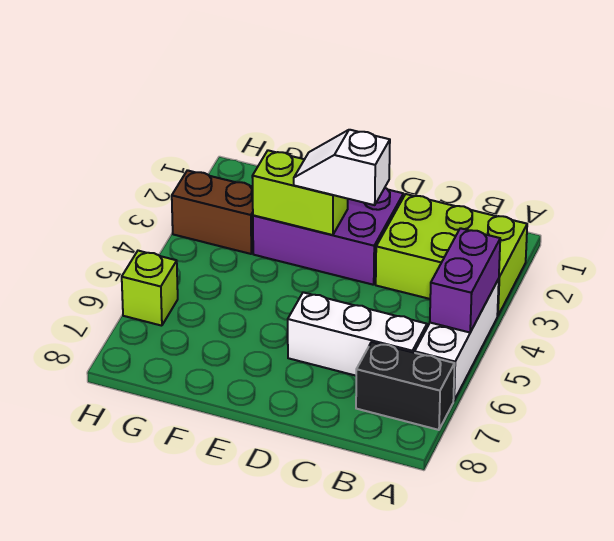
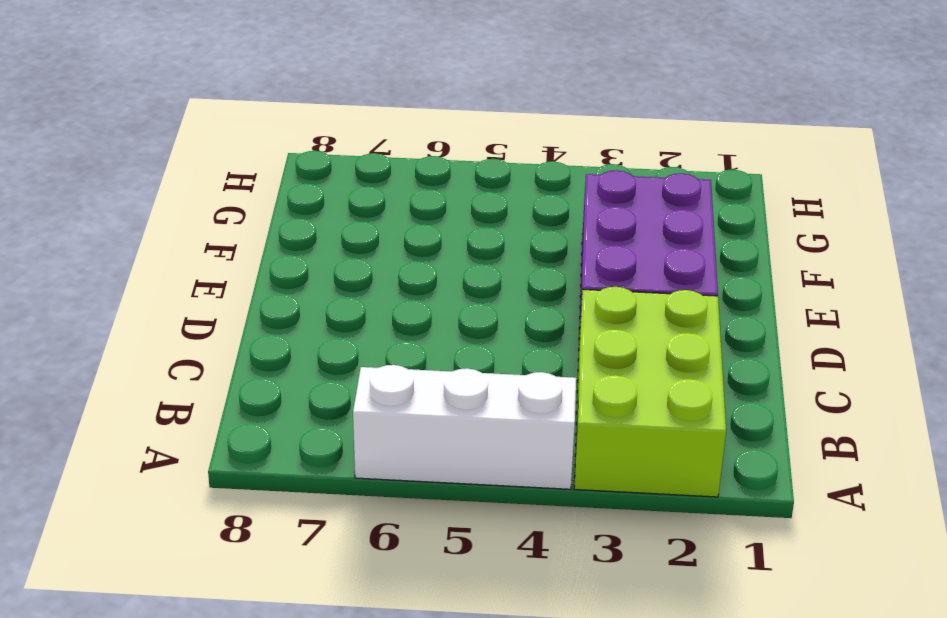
none -> black 1x2 brick [356,342,455,430]
none -> white 1x3 brick [288,292,427,376]

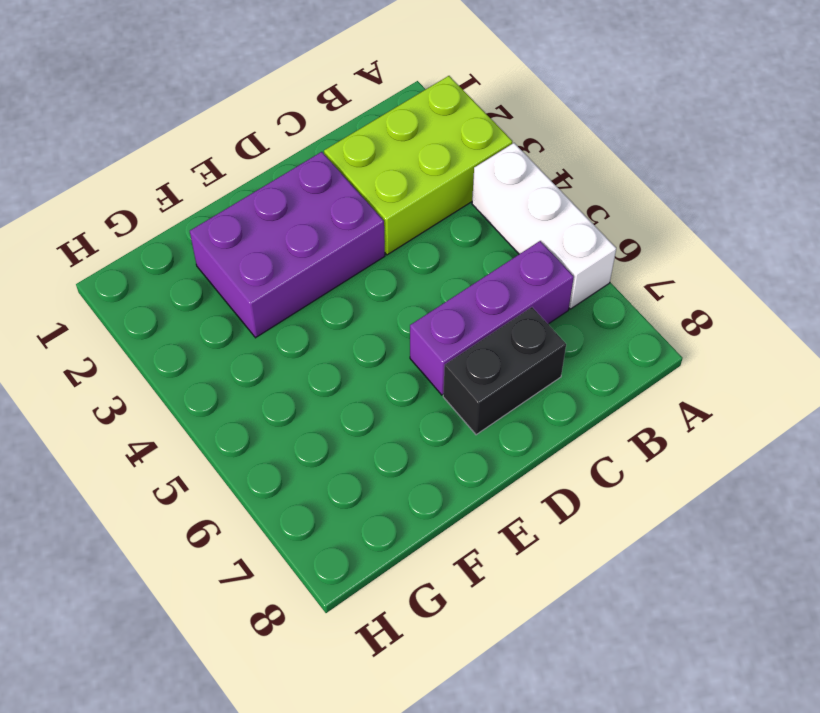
purple 1x3 brick [410,241,574,395] -> white 1x3 brick [288,292,427,376]
black 1x2 brick [443,307,566,435] -> black 1x2 brick moved to [356,342,455,430]
none -> brown 1x2 brick [172,170,253,254]
none -> lime 1x1 brick [122,251,178,326]

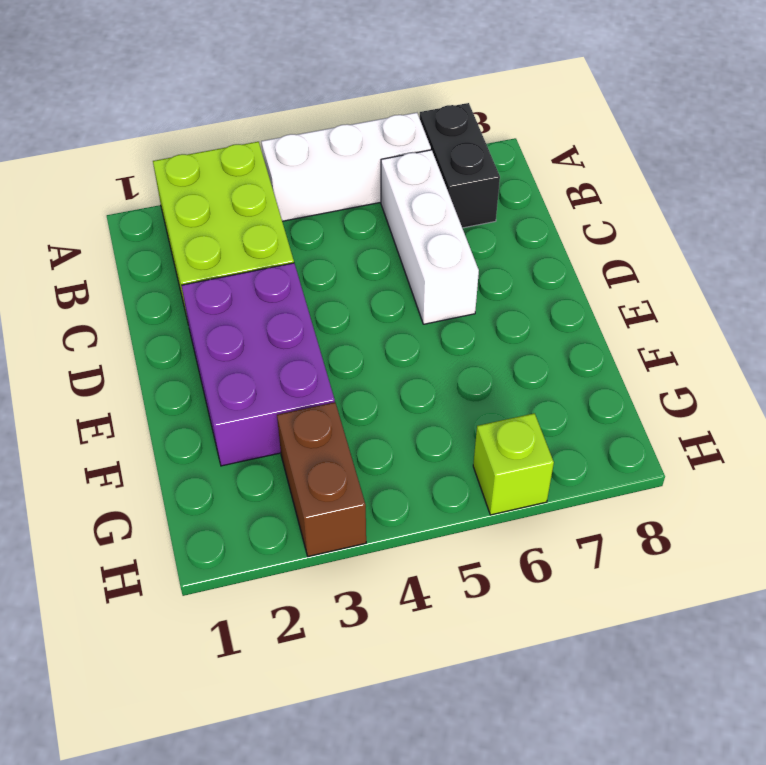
none -> purple 1x2 brick [430,228,500,332]
none -> lime 1x2 brick [252,150,348,235]

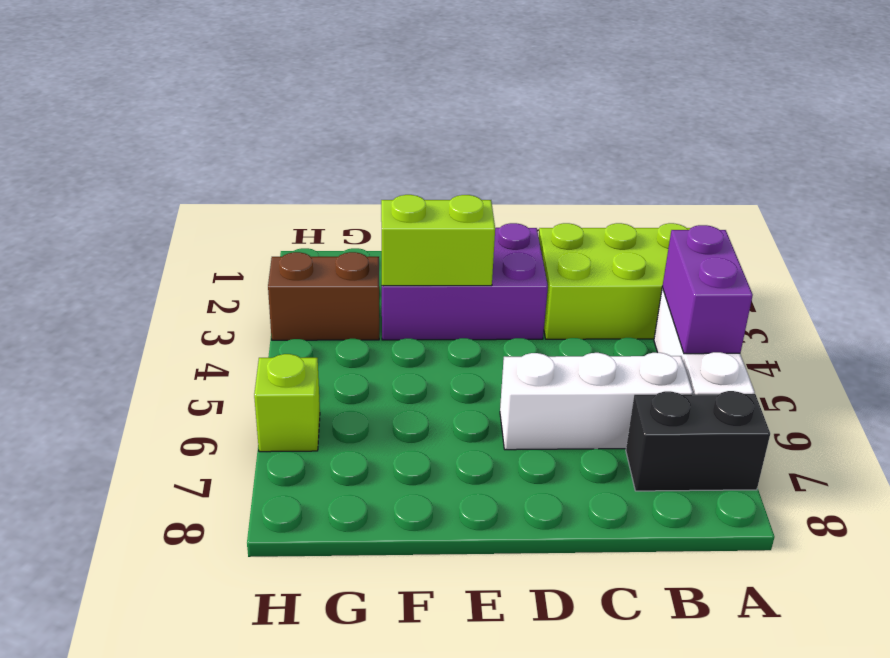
none -> white 1x2 slope [294,130,390,205]

